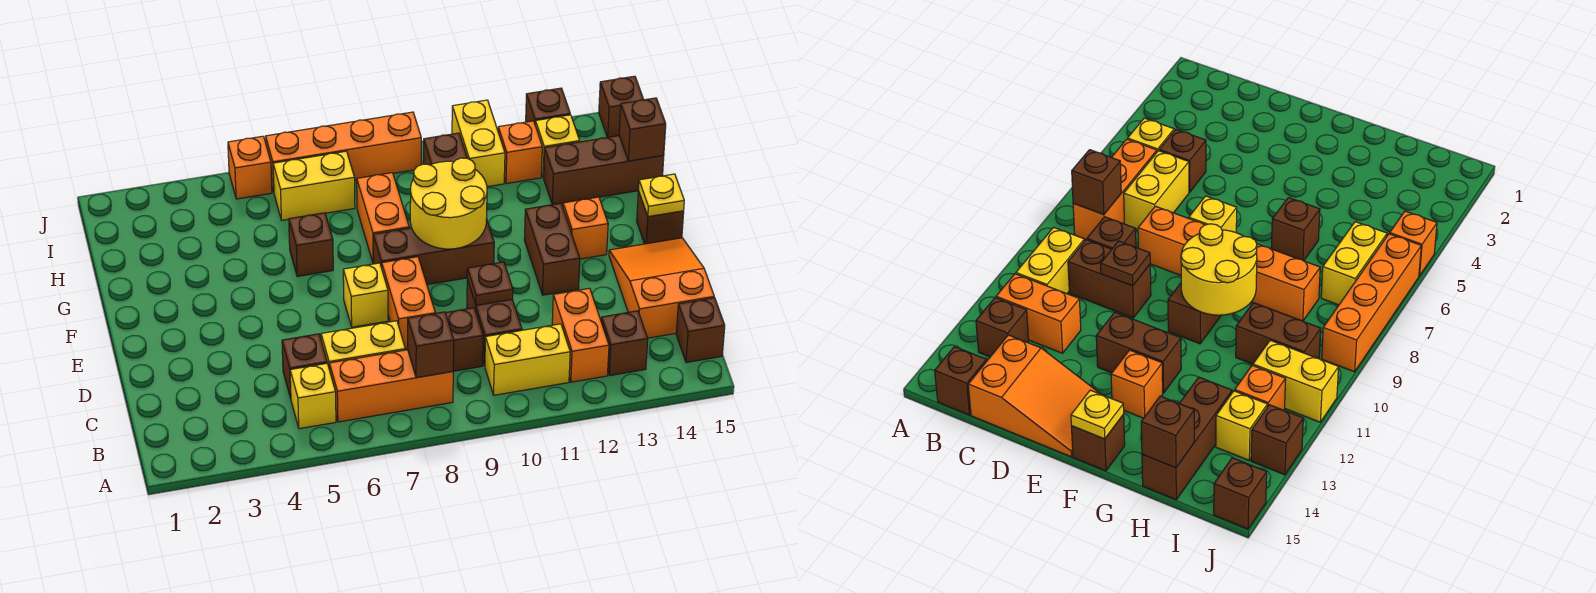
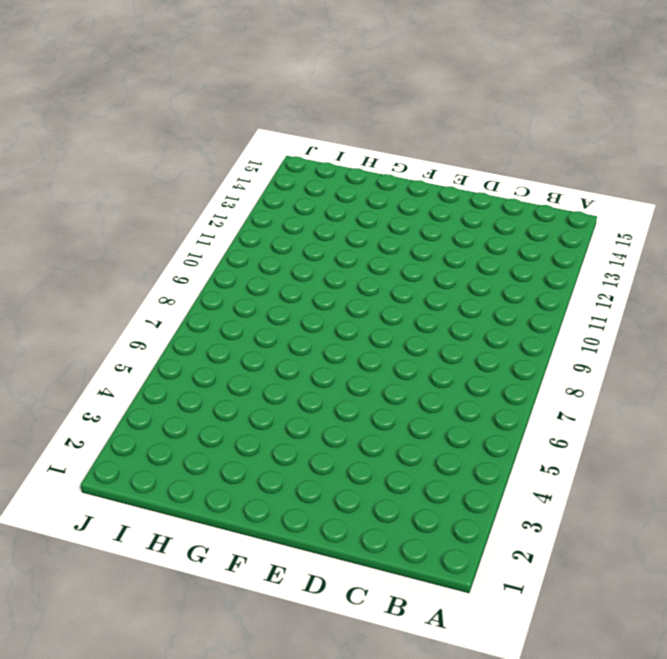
none -> yellow 1x1 brick [290,363,336,429]
none -> orange 1x3 brick [329,350,453,422]
none -> yellow 1x2 brick [485,324,570,395]
none -> orange 1x2 brick [552,288,609,382]

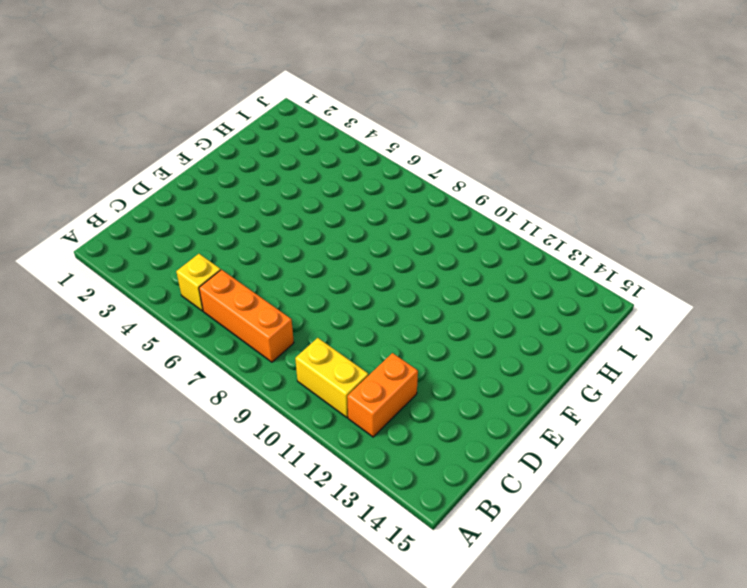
none -> brown 1x1 brick [601,311,648,376]
none -> brown 1x1 brick [676,298,725,363]
none -> brown 1x1 brick [282,334,327,398]
none -> yellow 1x2 brick [321,321,405,370]

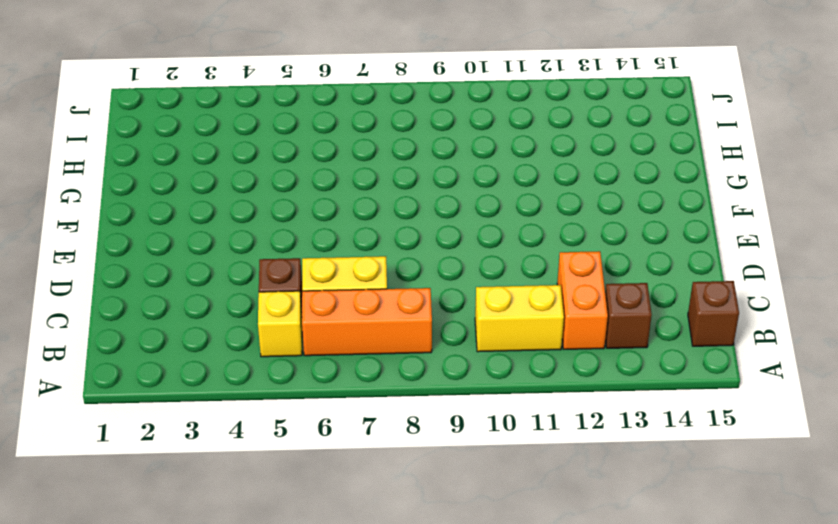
none -> brown 1x1 brick [446,308,483,371]
none -> brown 1x2 brick [467,279,522,366]
none -> orange 2x3 slope [609,238,714,338]
none -> orange 1x2 brick [382,257,435,349]

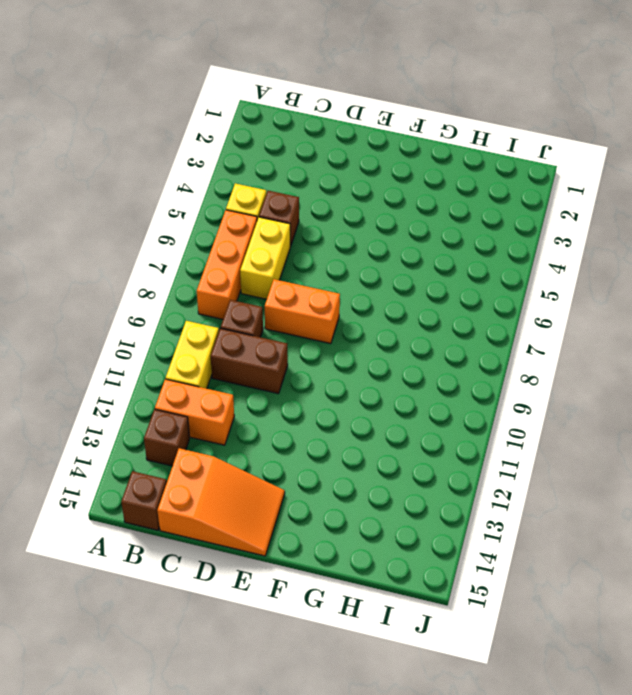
none -> yellow 1x1 brick [343,263,388,327]
none -> brown 1x2 brick [524,203,580,295]
none -> brown 1x3 brick [373,219,494,285]
none -> orange 1x1 brick [563,197,608,259]

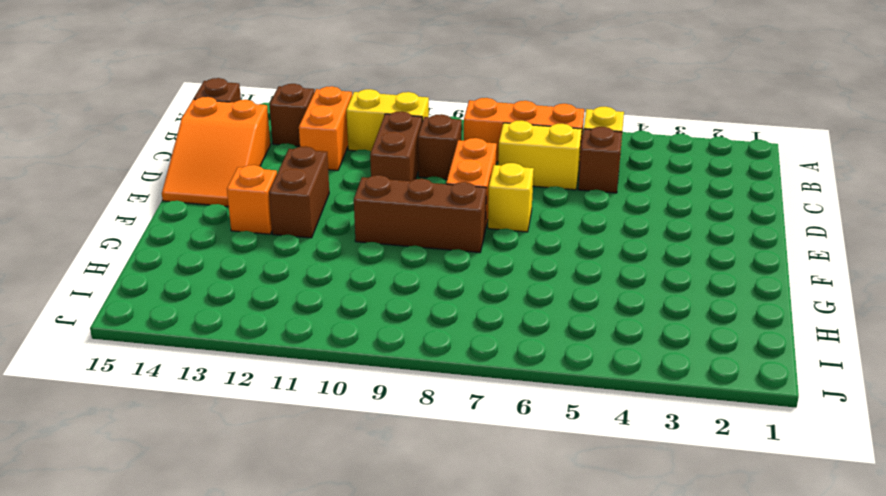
none -> brown 1x1 brick [637,191,684,244]
none -> brown 1x1 brick [289,213,333,277]
none -> orange 1x2 brick [357,173,409,264]
none -> brown 1x2 brick [423,133,467,165]

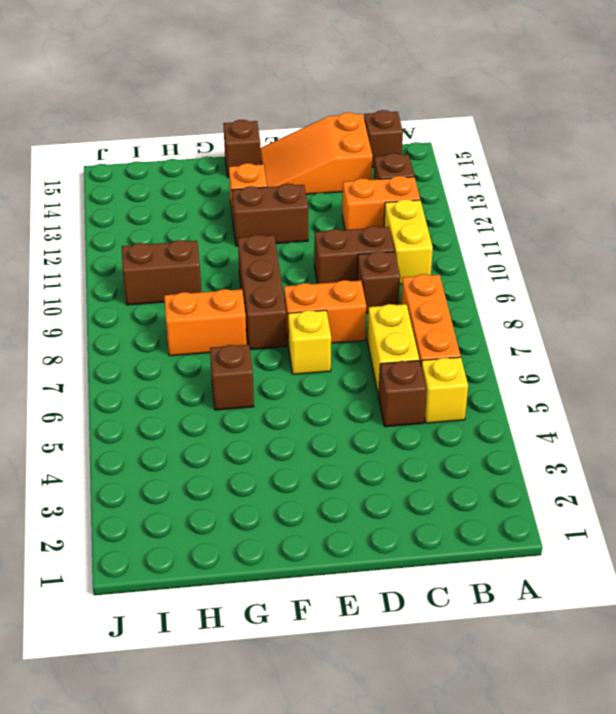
none -> brown 1x3 brick [544,136,664,205]
none -> yellow 1x2 brick [273,151,355,220]
none -> yellow 1x2 brick [452,100,505,187]
none -> orange 1x1 brick [498,121,542,184]

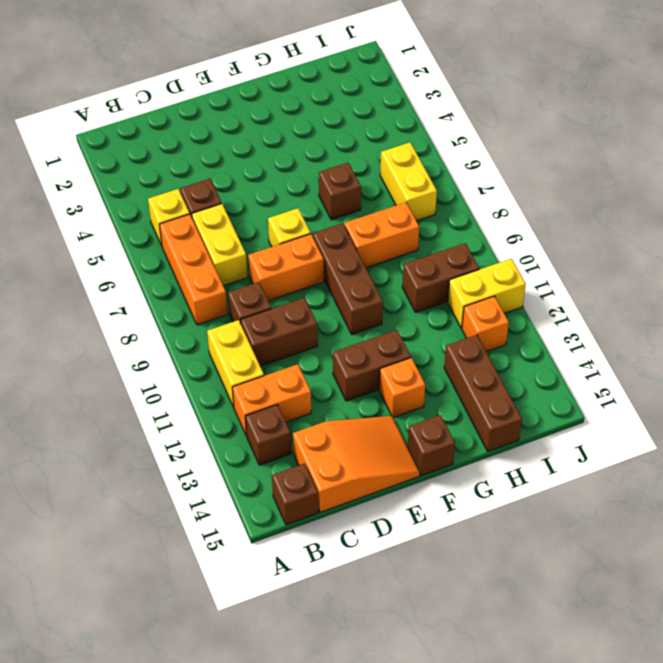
none -> yellow 1x1 brick [535,115,580,178]
none -> orange 1x1 brick [228,136,272,199]
none -> orange 1x4 brick [266,112,421,192]
none -> brown 1x1 brick [526,88,570,123]

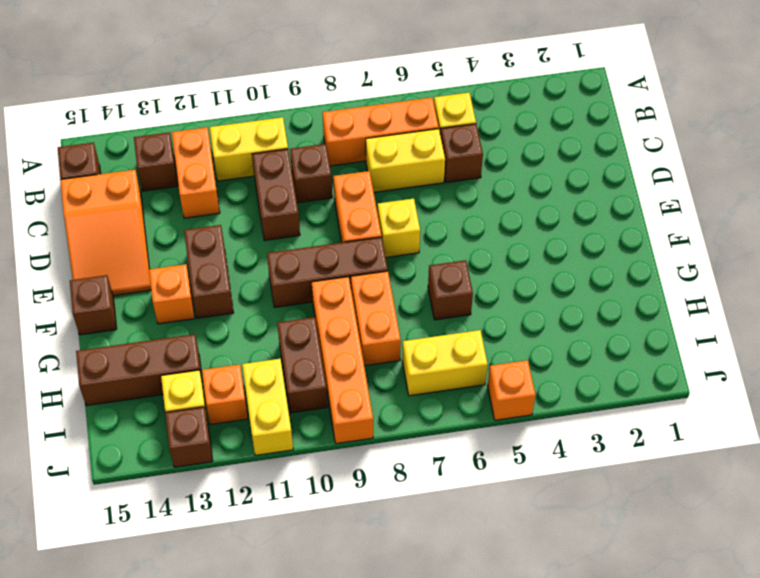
orange 1x4 brick [311,277,373,444] -> orange 1x4 brick turned to [266,112,421,192]
none -> brown 1x1 brick [599,76,644,137]
none -> brown 1x1 brick [408,312,454,378]
none -> brown 1x1 plate [467,262,513,306]
none -> yellow 2x2 round brick [410,158,487,249]

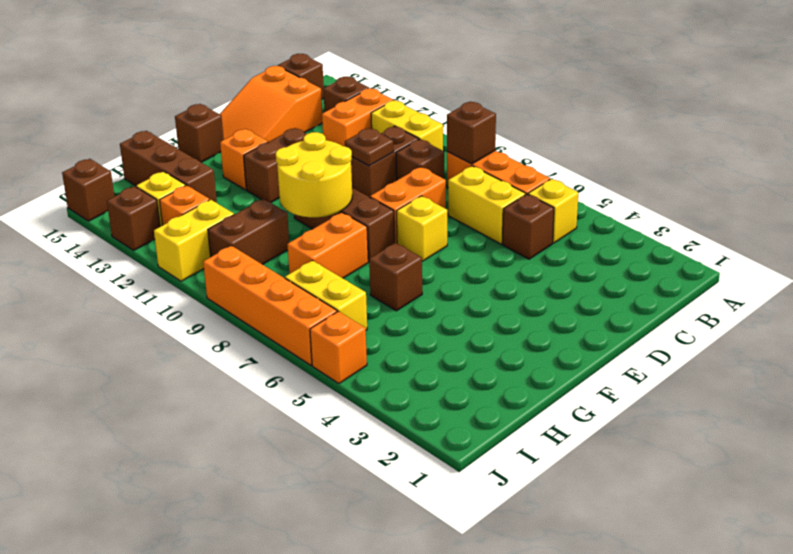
none -> yellow 1x1 plate [638,174,684,217]
none -> brown 1x1 brick [619,98,666,161]

